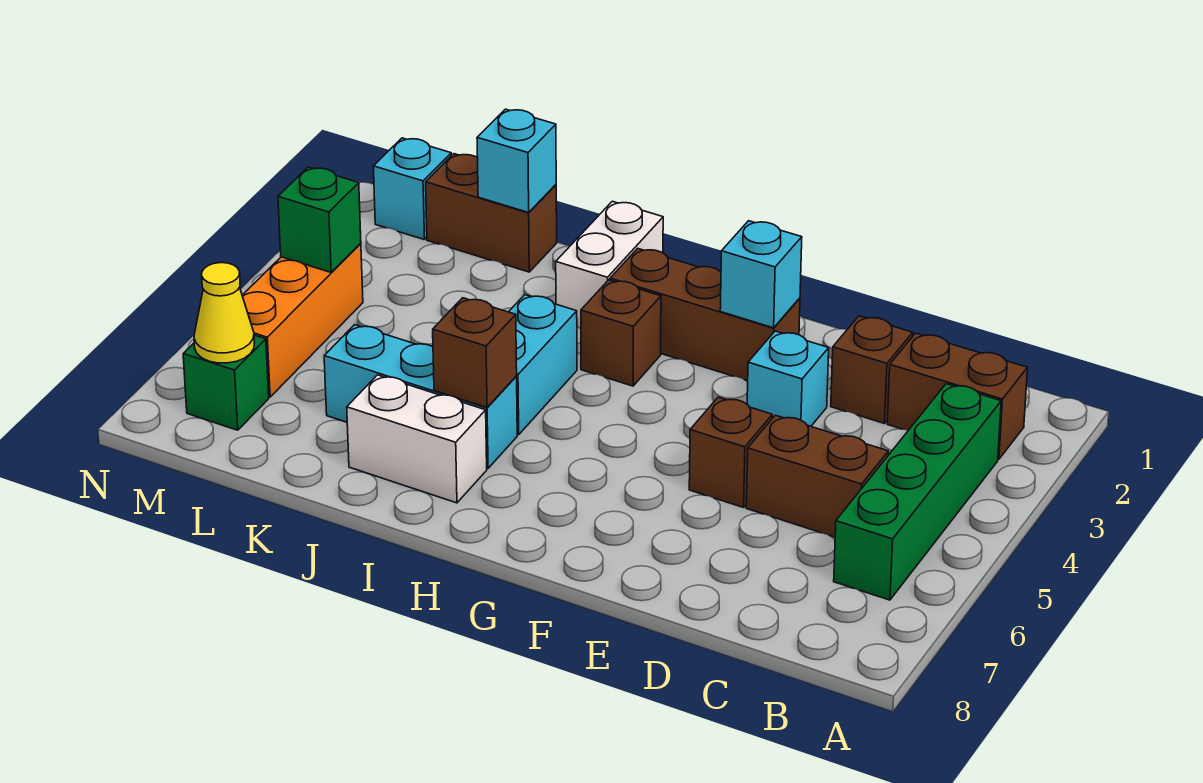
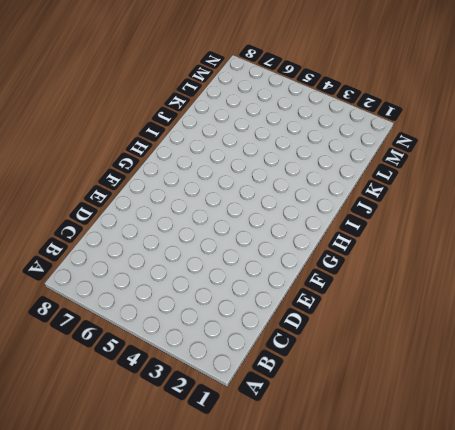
none -> brown 1x2 brick [887,333,1027,459]
none -> green 1x4 brick [834,384,1001,600]
none -> brown 1x2 brick [746,415,888,537]

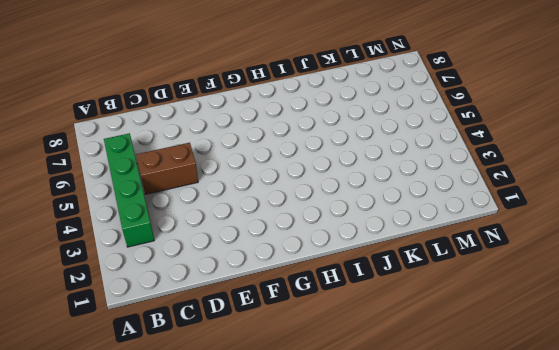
none -> brown 1x2 brick [887,333,1027,459]
none -> brown 1x1 brick [831,316,913,424]
none -> cyan 1x1 brick [747,331,829,426]

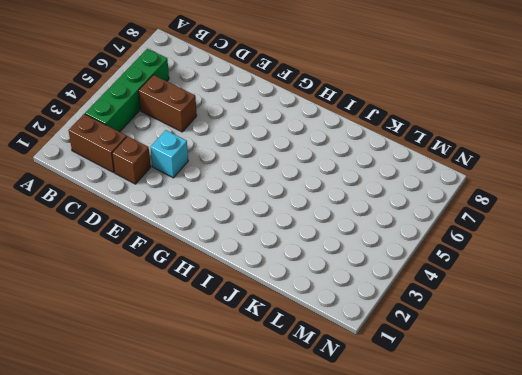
none -> brown 1x1 brick [689,397,772,507]
none -> brown 1x3 brick [610,248,800,381]
none -> brown 1x1 brick [581,280,661,386]

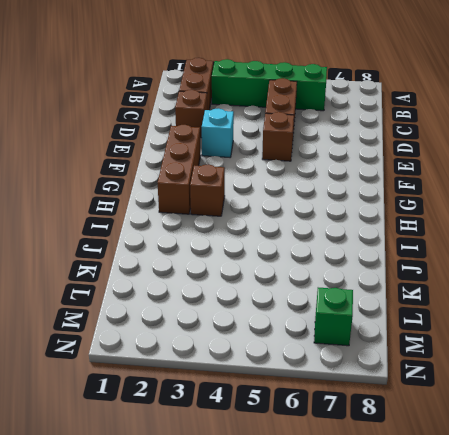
none -> white 1x2 brick [556,201,663,328]
none -> cyan 1x2 brick [509,295,577,435]
none -> cyan 1x3 brick [324,325,517,468]

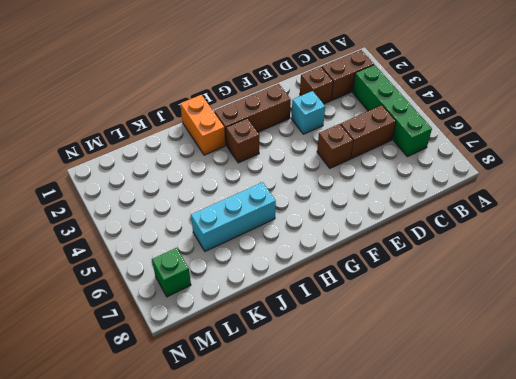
orange 1x2 brick [180,95,225,155] -> white 1x2 brick [556,201,663,328]
none -> cyan 1x2 brick [509,295,577,435]
none -> white 1x2 brick [347,375,487,503]
none -> brown 1x2 brick [426,154,557,272]

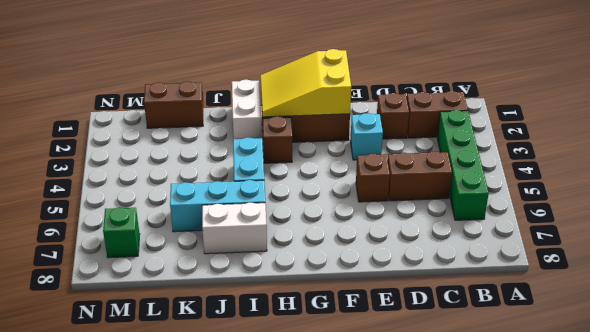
yellow 2x3 slope [260,49,351,117] -> cyan 1x1 brick [720,221,802,328]
none -> cyan 1x1 brick [373,138,451,240]
none -> orange 1x3 brick [242,243,363,397]
none -> brown 1x1 brick [433,298,517,407]

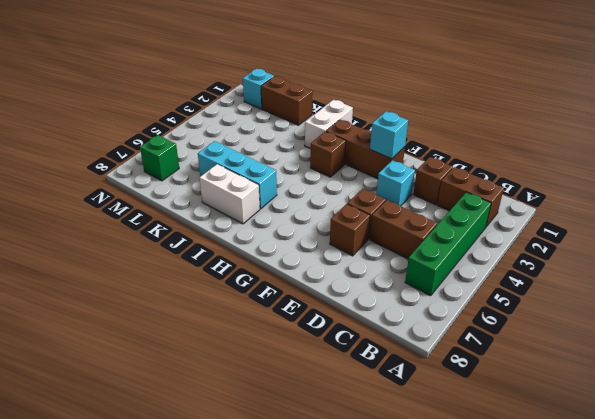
brown 1x1 brick [330,204,370,256] -> brown 1x1 brick moved to [433,298,517,407]
none -> cyan 1x2 brick [509,295,577,435]
none -> orange 1x3 brick [242,243,363,397]
none -> cyan 1x1 brick [477,109,556,212]

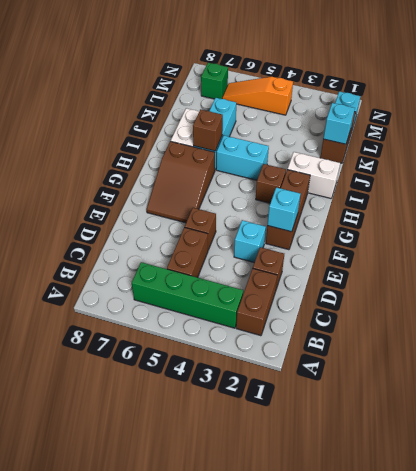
brown 2x3 slope [147,141,215,223] -> none
orange 1x3 slope [222,77,293,115] -> orange 1x3 brick [242,243,363,397]
none -> green 1x1 brick [278,167,361,272]
none -> yellow 1x1 cone [194,263,254,363]

